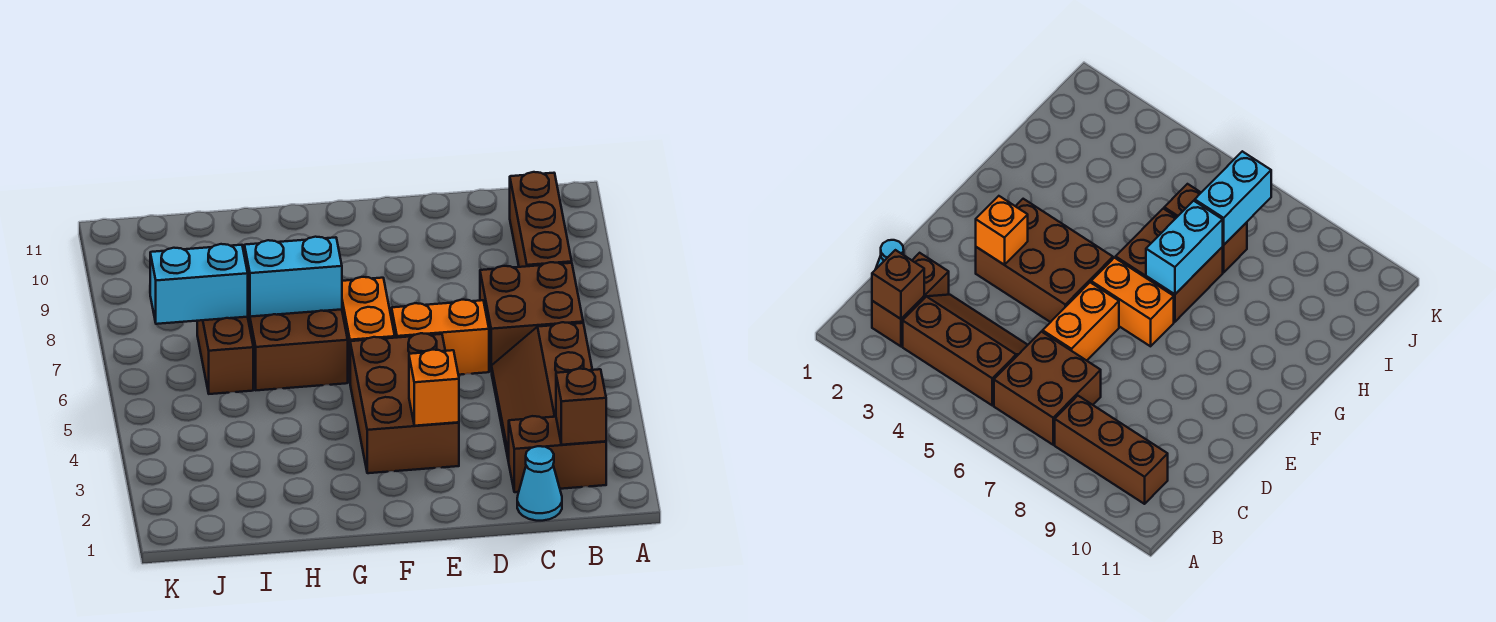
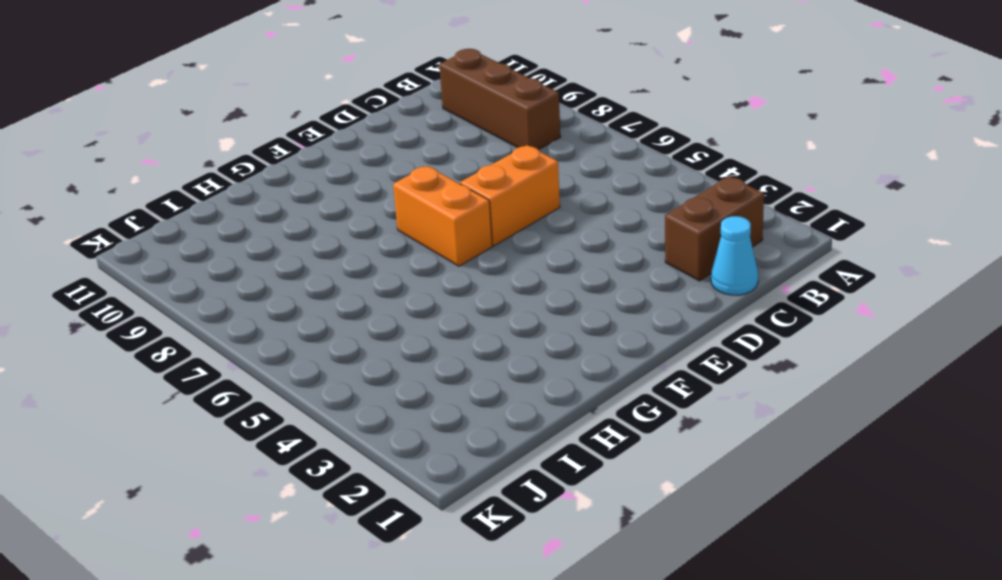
none -> brown 2x3 slope [492,322,592,462]
none -> brown 2x2 brick [480,262,583,372]
none -> brown 2x3 brick [350,333,459,473]

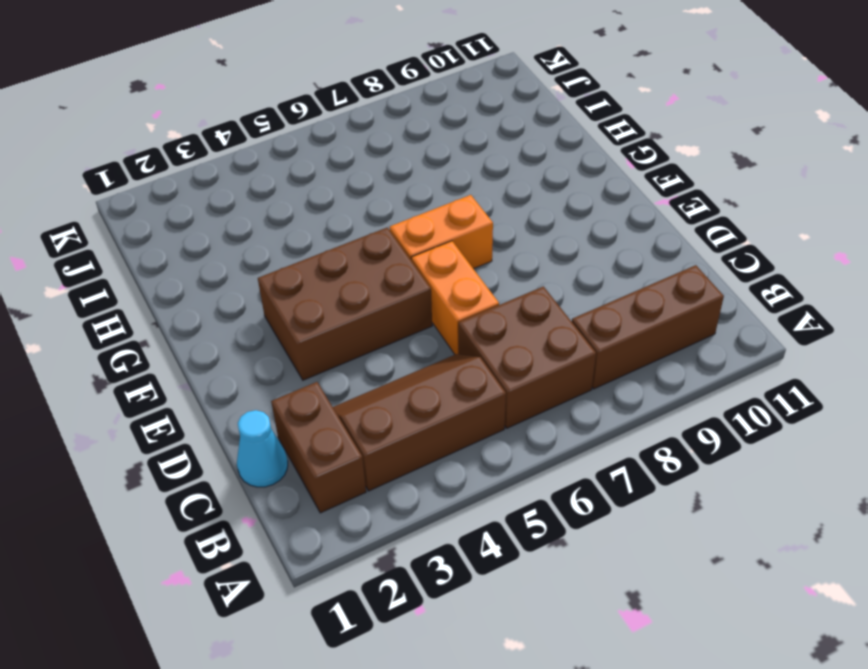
none -> brown 2x2 brick [248,309,348,390]
none -> brown 1x2 brick [197,317,253,394]
none -> brown 1x1 brick [556,369,606,445]

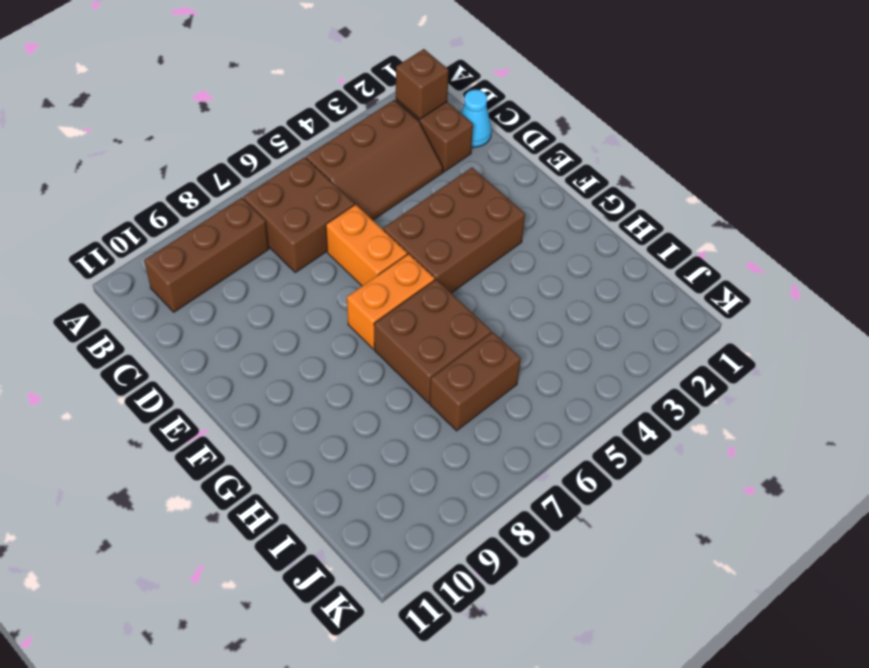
none -> orange 1x1 brick [409,350,459,426]
none -> cyan 1x2 brick [244,237,342,317]
none -> cyan 1x2 brick [150,244,248,324]

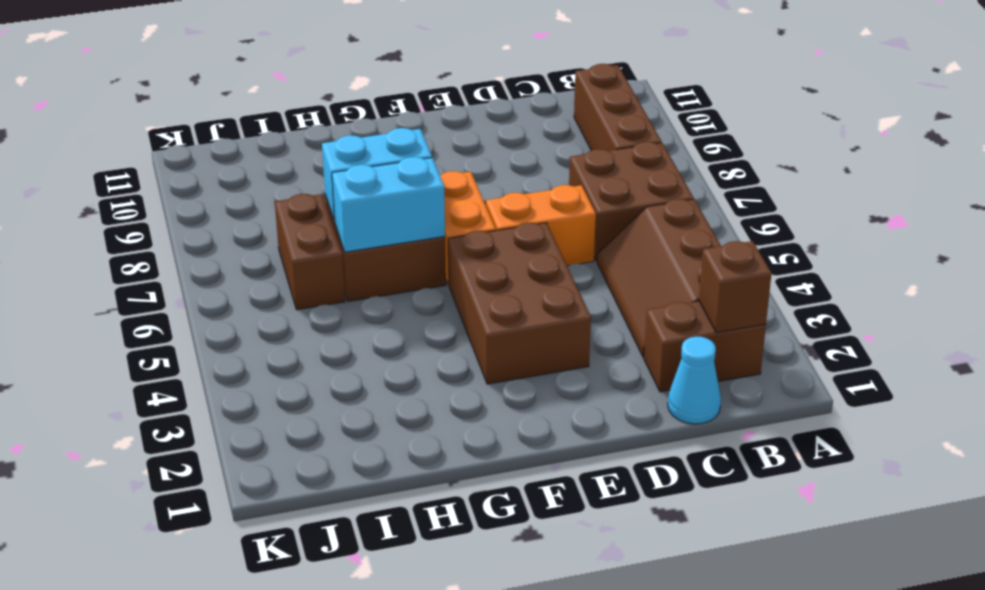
cyan 1x2 brick [332,157,445,252] -> cyan 1x2 brick moved to [150,244,248,324]
none -> orange 1x1 brick [409,350,459,426]

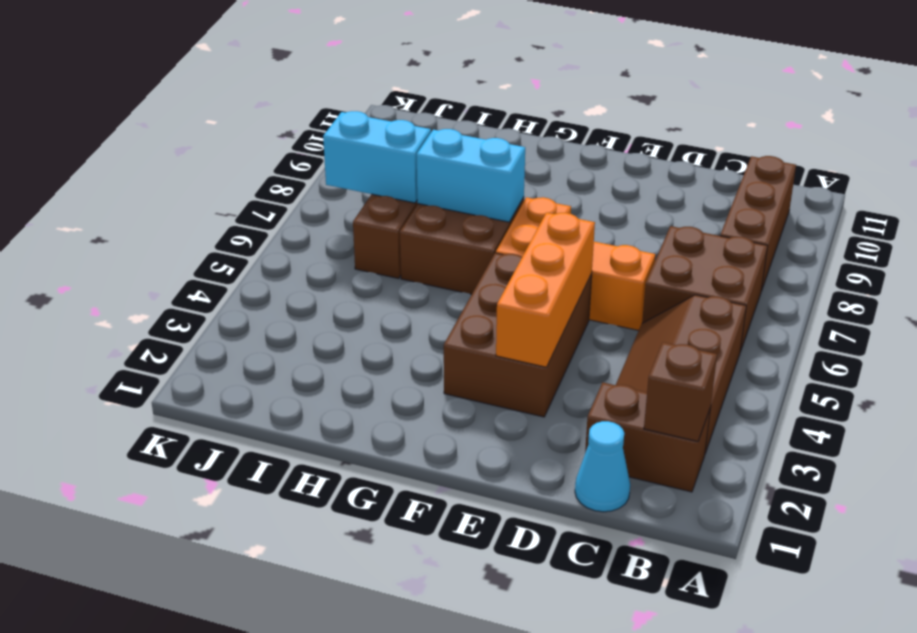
orange 1x3 brick [496,213,595,367] -> orange 1x1 brick [409,350,459,426]

